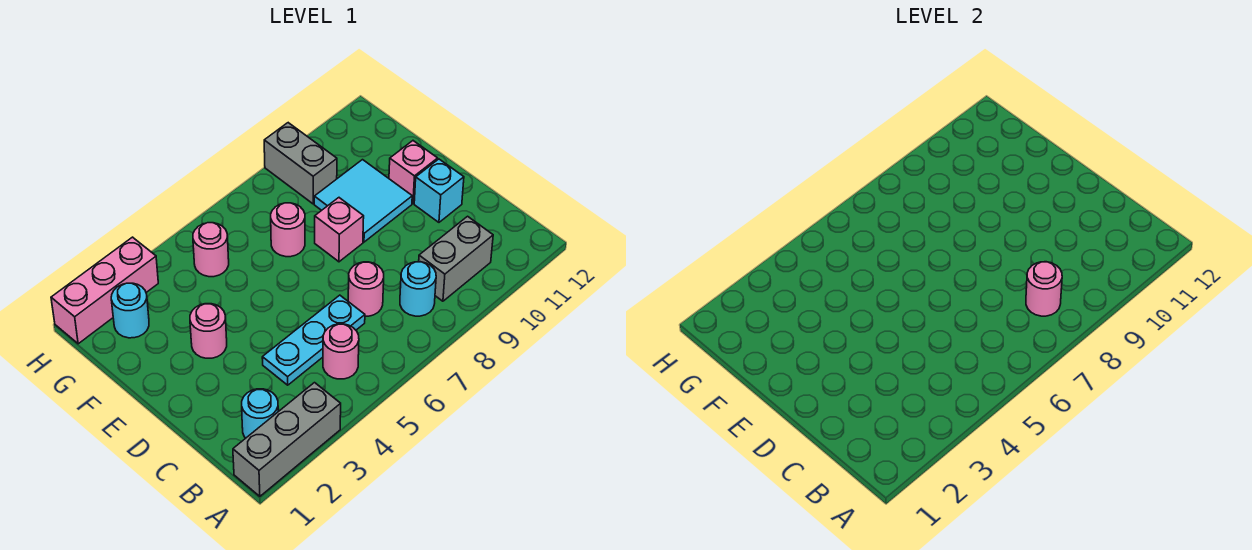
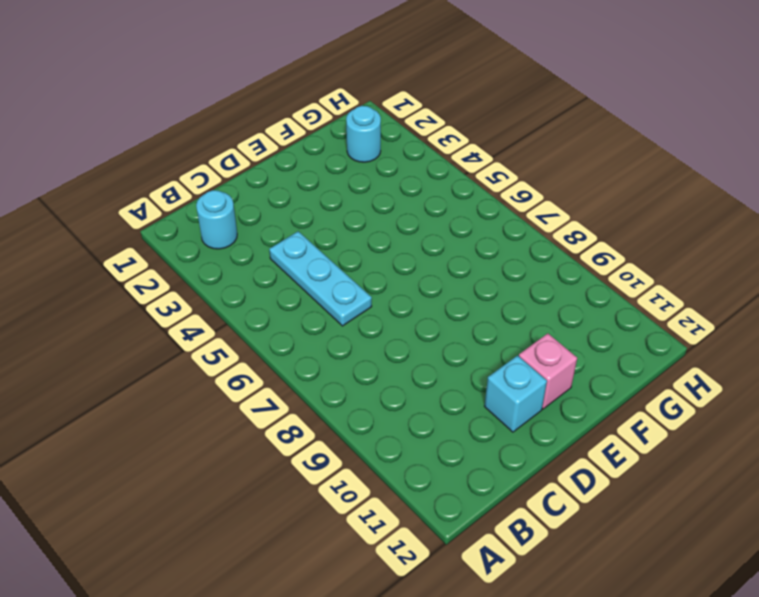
none -> grey 1x3 brick [233,383,341,496]
none -> pink 1x1 round brick [323,324,359,379]
none -> cyan 1x1 round brick [400,262,436,316]

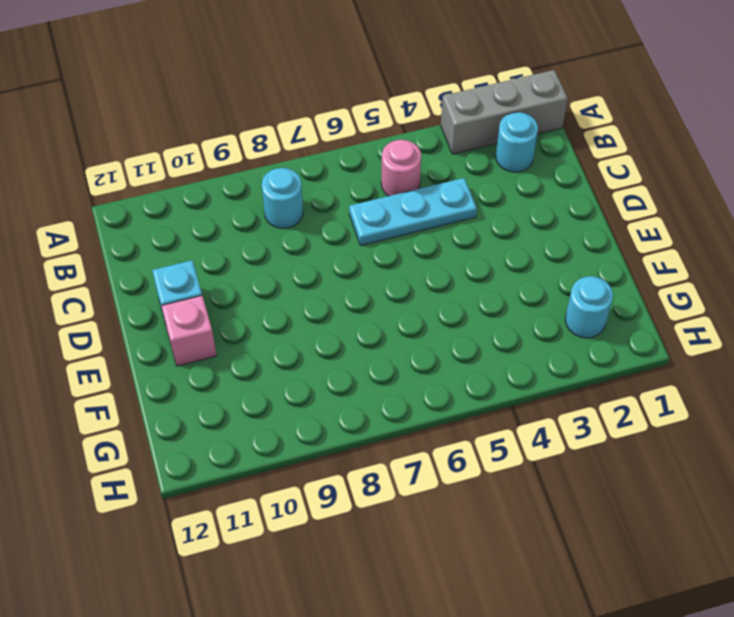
none -> grey 1x2 brick [419,216,493,301]
none -> pink 1x1 round brick [348,262,384,316]
none -> pink 1x1 round brick [190,304,227,358]

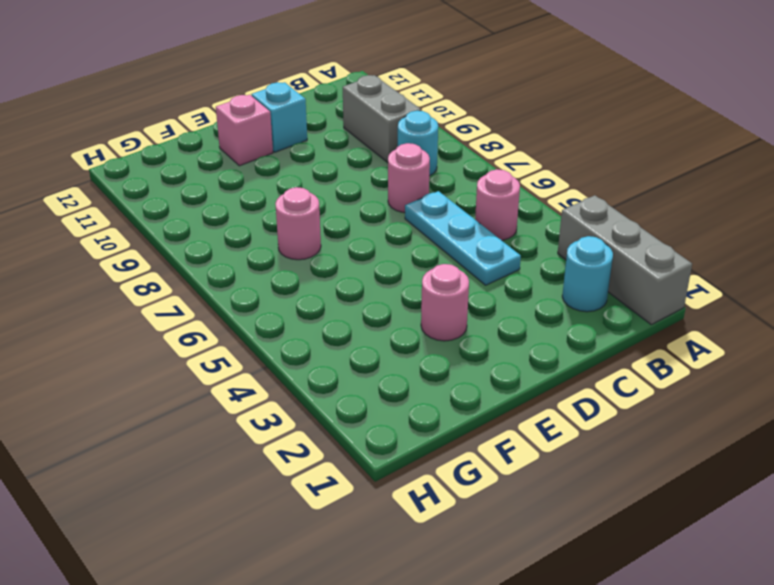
none -> pink 1x1 brick [315,198,364,262]
none -> cyan 2x2 tile [314,160,412,242]
none -> cyan 1x1 round brick [111,283,149,338]

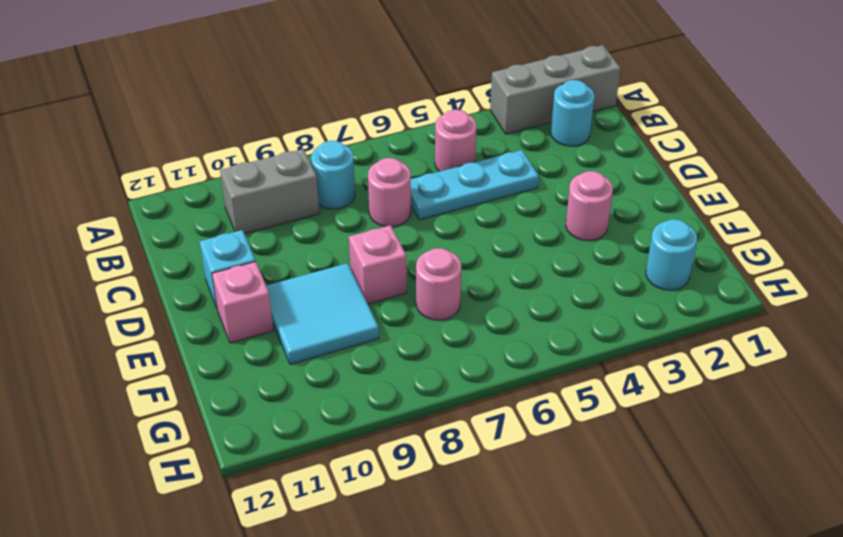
none -> pink 1x1 round brick [193,223,229,277]
none -> grey 1x2 brick [264,123,337,204]
none -> pink 1x3 brick [51,237,158,344]

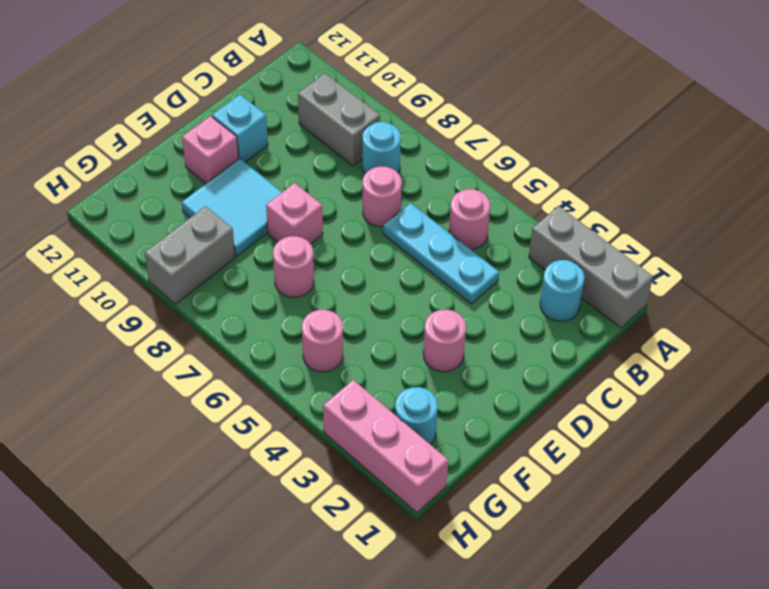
none -> pink 1x1 round brick [1026,262,1062,316]

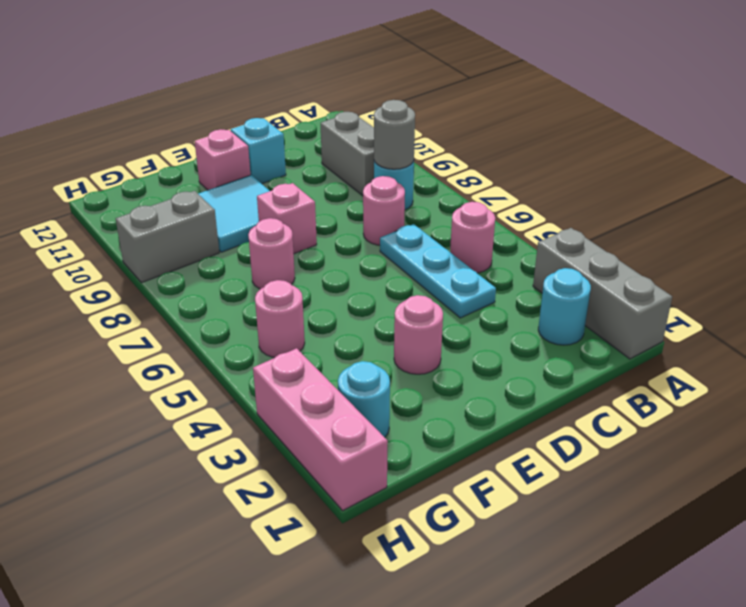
grey 1x1 round brick [374,100,415,169] -> pink 1x1 round brick [1026,262,1062,316]

